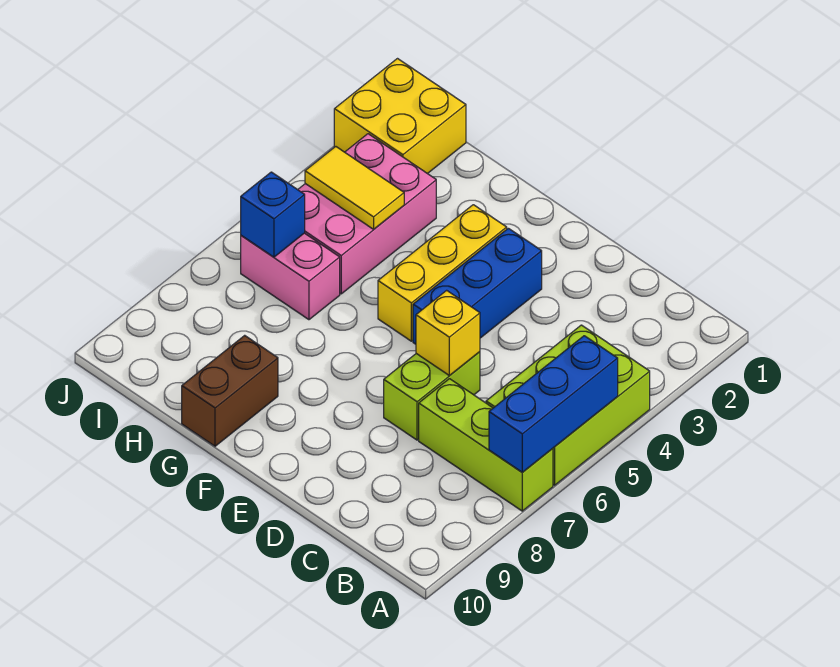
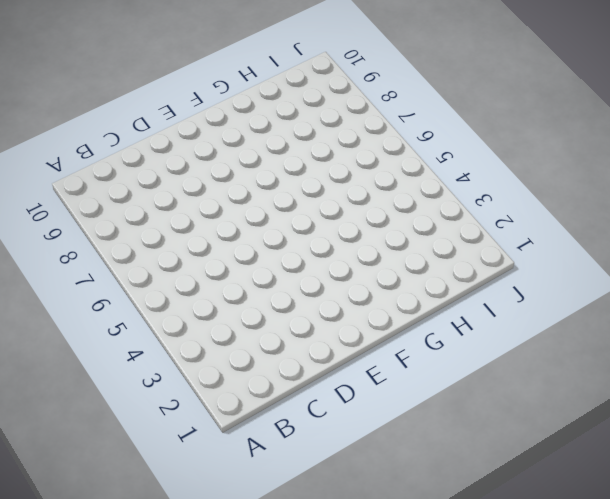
none -> lime 2x3 brick [486,325,650,485]
none -> lime 1x3 brick [419,379,553,511]
none -> lime 1x2 brick [384,352,480,440]

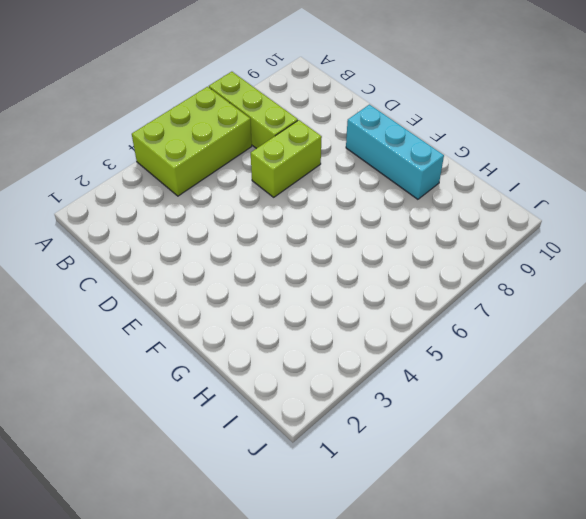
cyan 1x3 brick [346,105,444,199] -> brown 1x2 brick [182,335,278,446]
none -> blue 1x3 brick [413,228,542,344]
none -> yellow 1x3 brick [378,205,507,341]
none -> pink 2x3 brick [298,134,436,294]

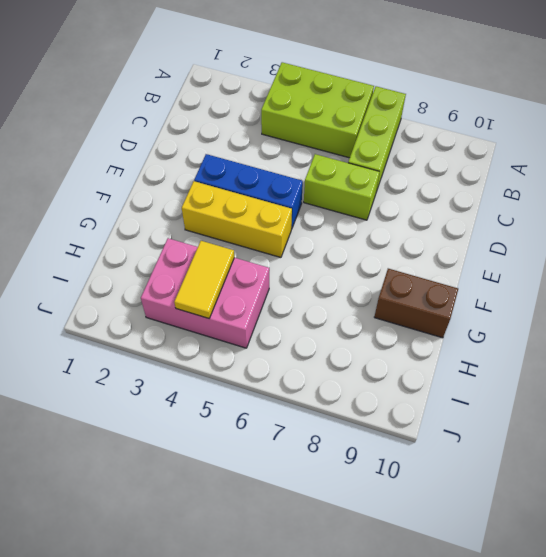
none -> pink 1x2 brick [241,233,340,320]
none -> yellow 2x2 brick [334,59,466,174]
none -> blue 1x3 brick [489,336,618,472]

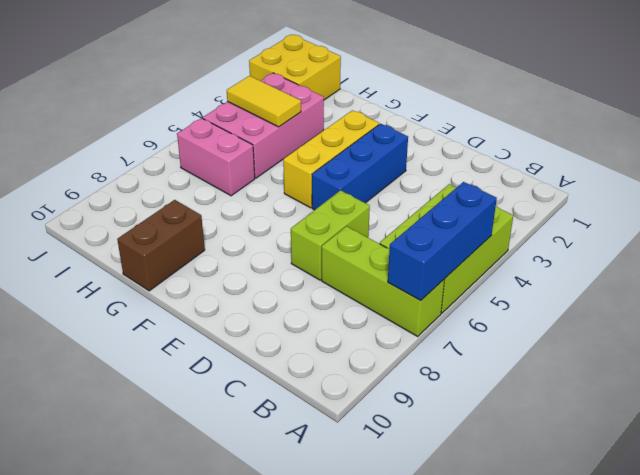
none -> yellow 1x1 brick [416,290,480,376]
none -> blue 1x1 brick [241,172,305,257]

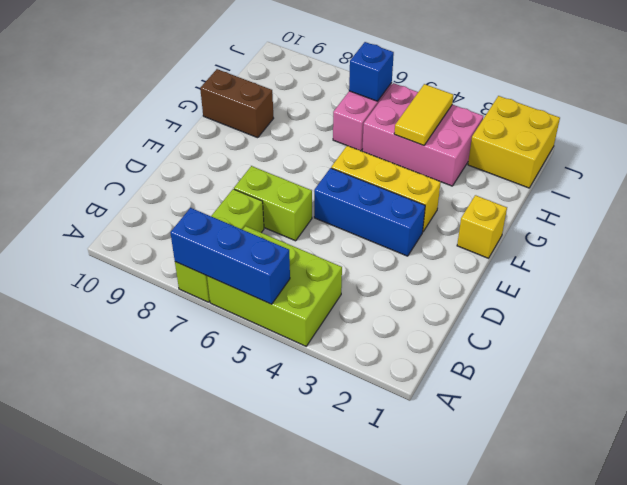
yellow 1x1 brick [457,195,507,258] -> yellow 1x1 brick moved to [416,290,480,376]

